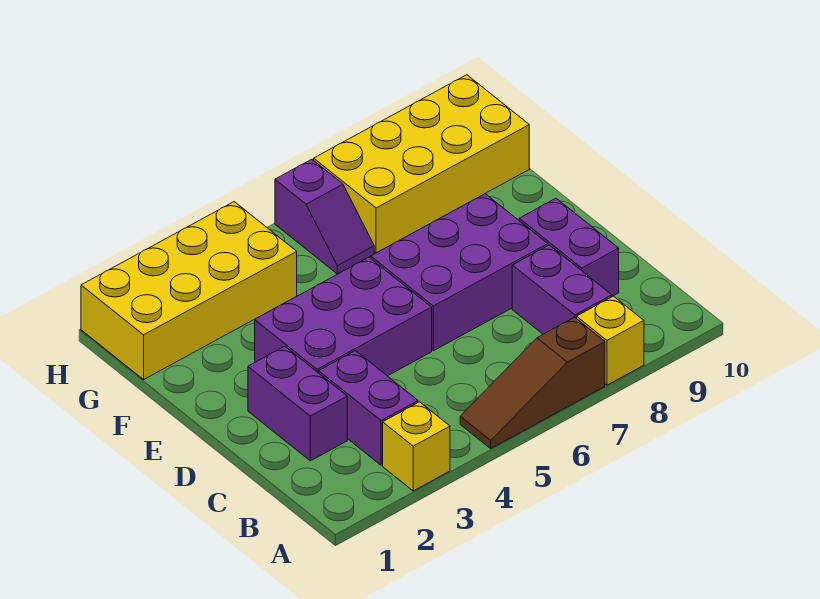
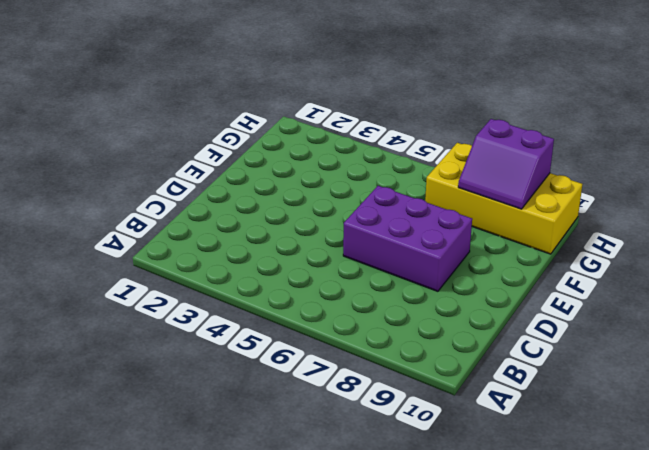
purple 2x2 slope [458,119,554,209] -> none
none -> yellow 1x1 brick [383,402,450,491]
none -> brown 1x3 slope [460,317,605,448]
none -> yellow 1x1 brick [577,296,644,385]

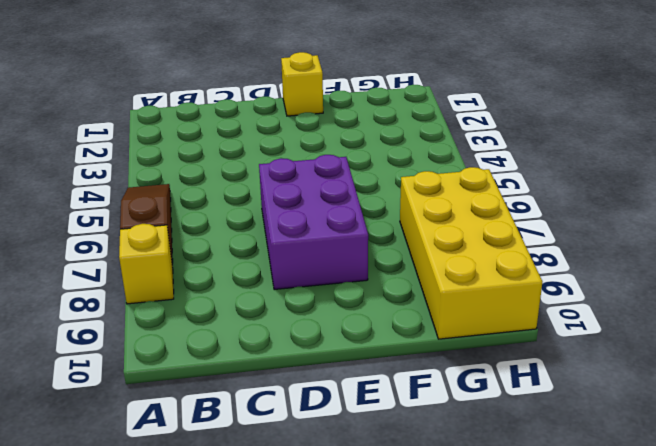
yellow 1x1 brick [281,52,323,116] -> yellow 1x1 brick moved to [383,402,450,491]
none -> purple 1x2 brick [319,351,418,465]
none -> purple 1x2 brick [512,245,612,334]
none -> purple 1x2 brick [248,346,347,461]

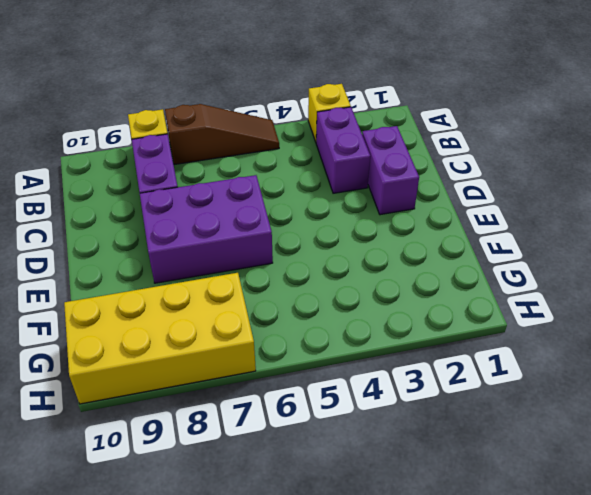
none -> purple 1x2 brick [519,198,619,296]
none -> purple 2x3 brick [255,257,432,376]
none -> yellow 2x4 brick [81,202,297,380]

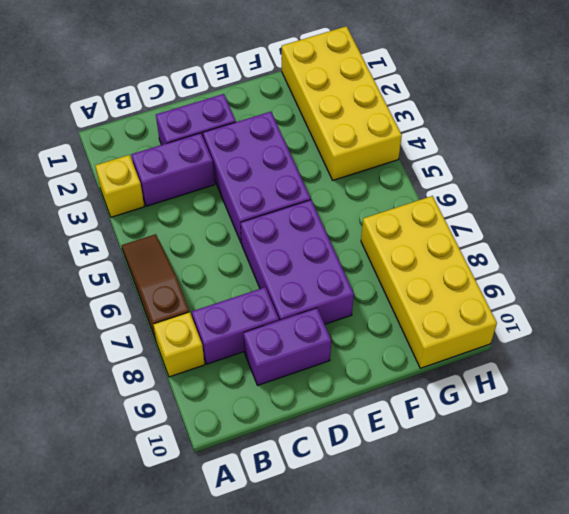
none -> purple 1x2 slope [275,159,374,274]

